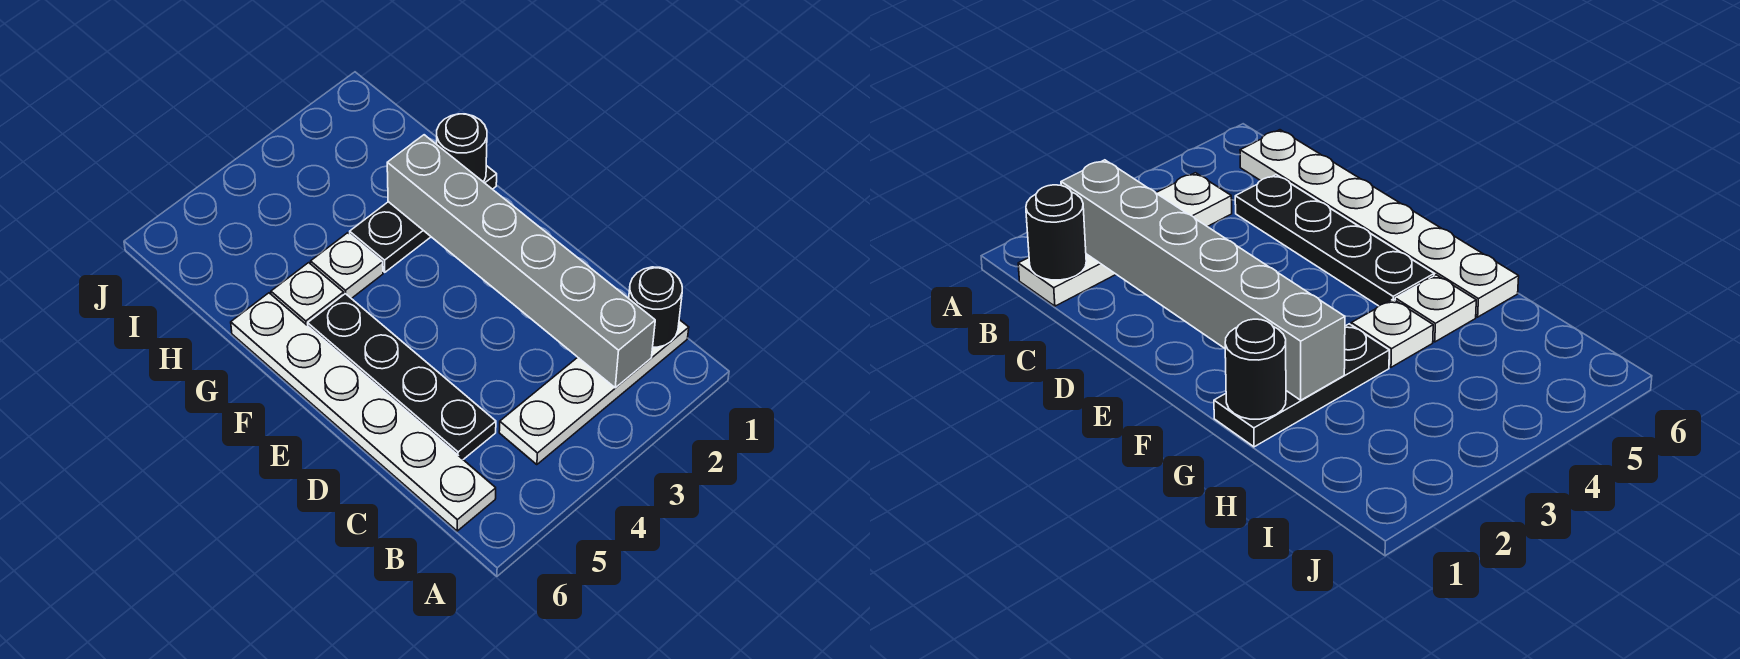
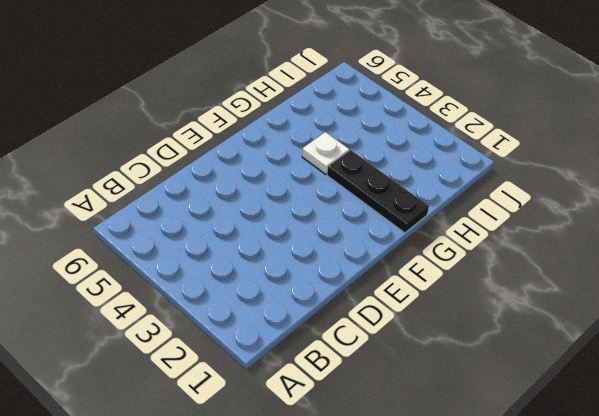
none -> white 1x4 plate [499,320,689,465]
none -> white 1x6 plate [231,293,496,531]

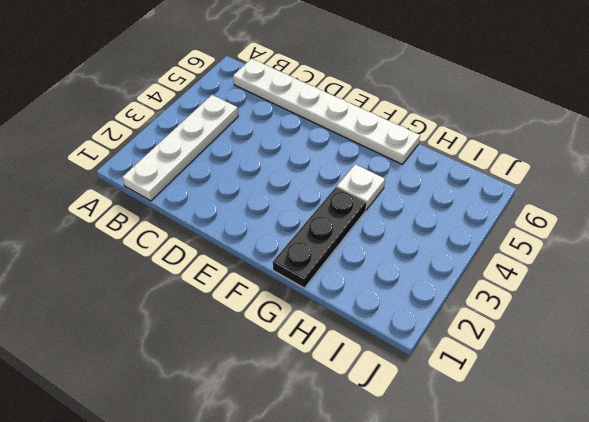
none -> black 1x4 plate [308,294,496,459]
none -> white 1x1 plate [271,263,344,326]

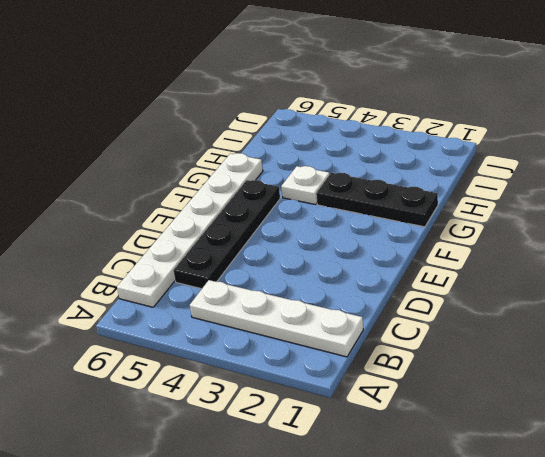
none -> white 1x1 plate [271,263,344,326]
none -> black 1x1 round brick [629,267,682,347]

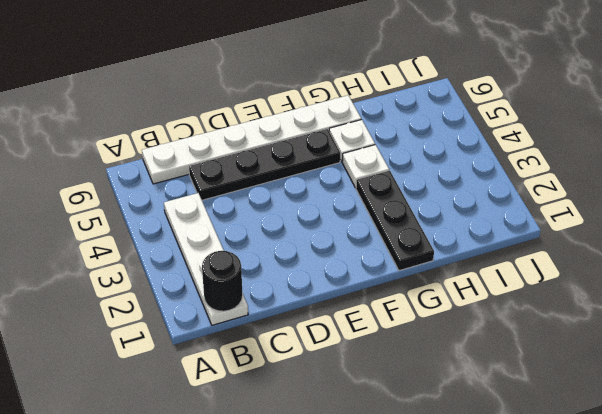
none -> grey 1x6 brick [387,135,655,388]
none -> black 1x1 round brick [437,114,487,182]

